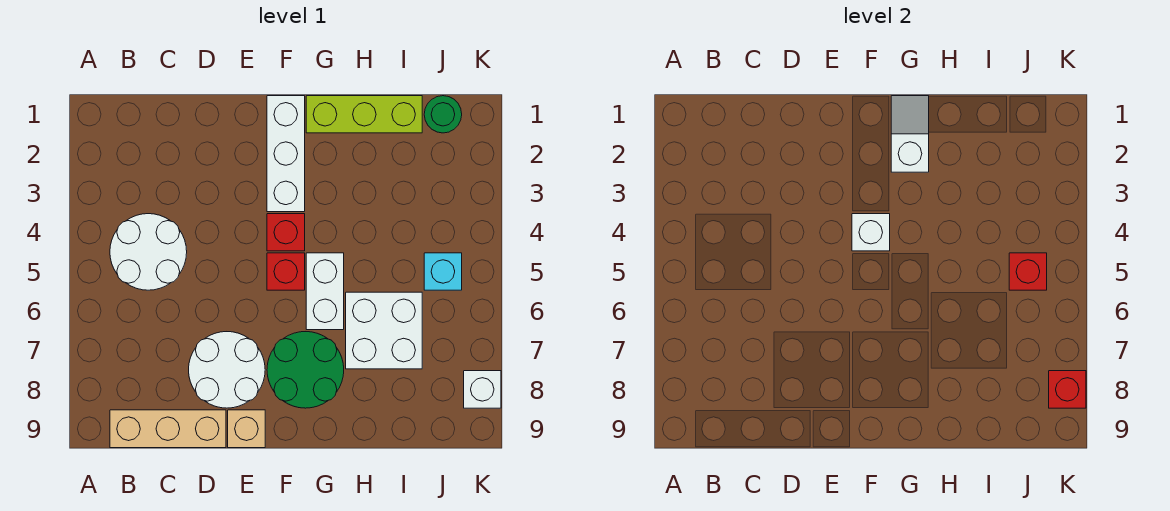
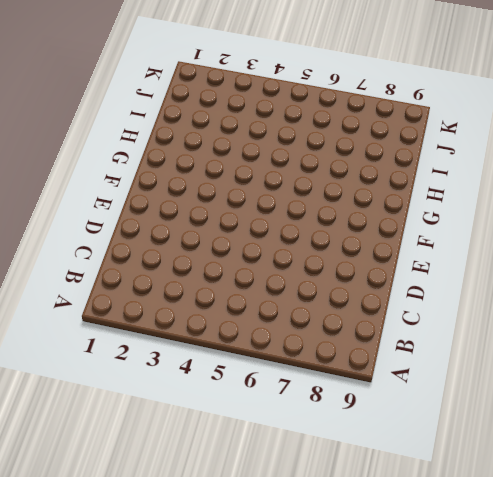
none -> white 2x2 round brick [110,214,187,290]
none -> tan 1x3 brick [110,410,226,448]
none -> white 2x2 round brick [189,332,265,408]

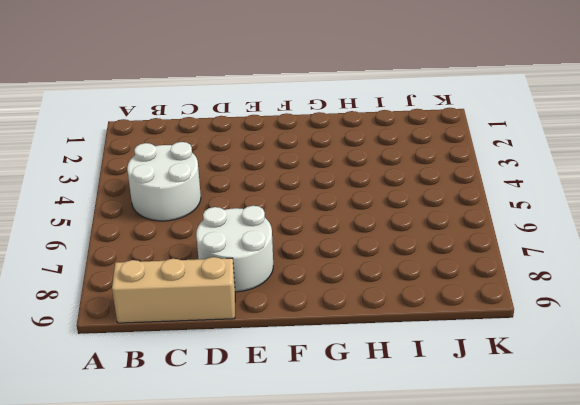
none -> tan 1x1 brick [228,410,265,448]
none -> white 1x3 brick [267,96,305,212]
none -> red 1x1 brick [267,214,305,251]

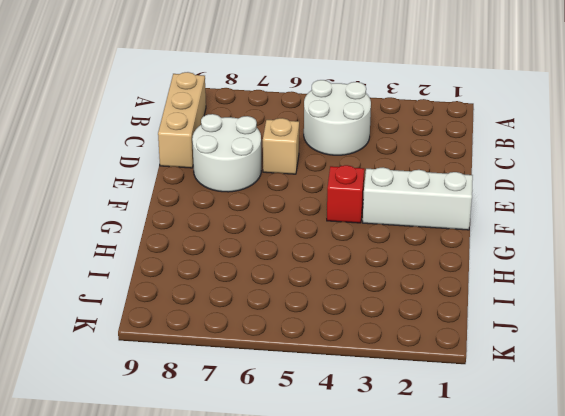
tan 1x1 brick [263,118,299,174] -> tan 1x1 brick moved to [228,410,265,448]
none -> red 1x1 brick [267,253,305,290]
none -> green 2x2 round brick [267,332,344,408]
none -> lime 1x3 brick [306,96,422,133]

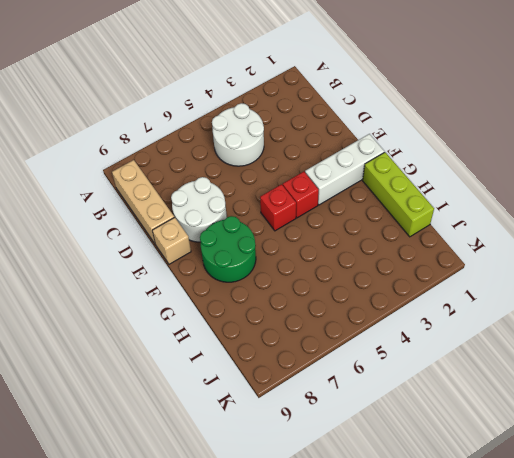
none -> white 1x2 brick [306,253,344,330]
none -> white 2x2 brick [346,292,422,369]
none -> green 1x1 round brick [424,96,462,133]

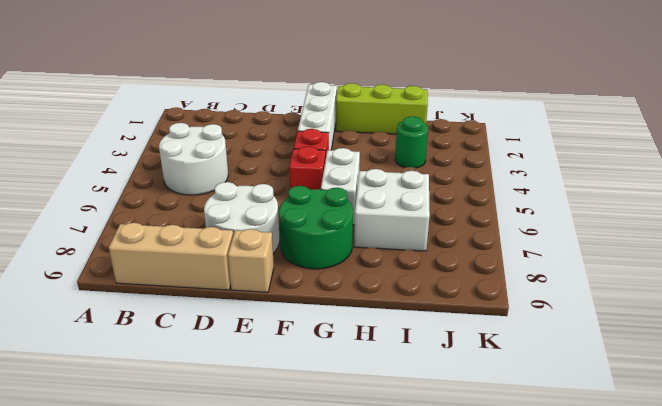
green 1x1 round brick [395,116,428,168] -> green 1x1 round brick moved to [424,96,462,133]
none -> cyan 1x1 brick [424,253,462,290]
none -> white 1x1 brick [464,371,501,408]
none -> white 1x1 brick [852,214,890,251]

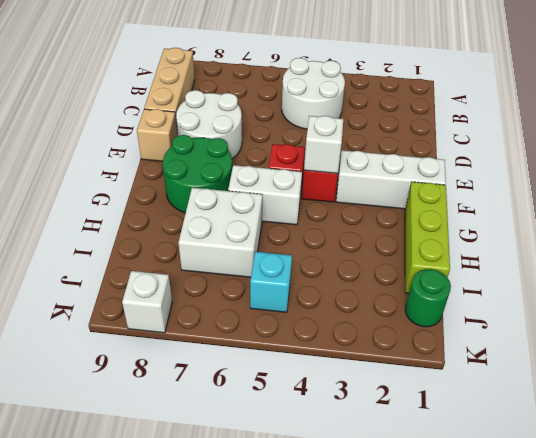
none -> white 1x2 slope [891,96,929,172]
none -> red 1x1 brick [1009,253,1047,290]
none -> red 1x1 brick [1049,371,1086,408]

